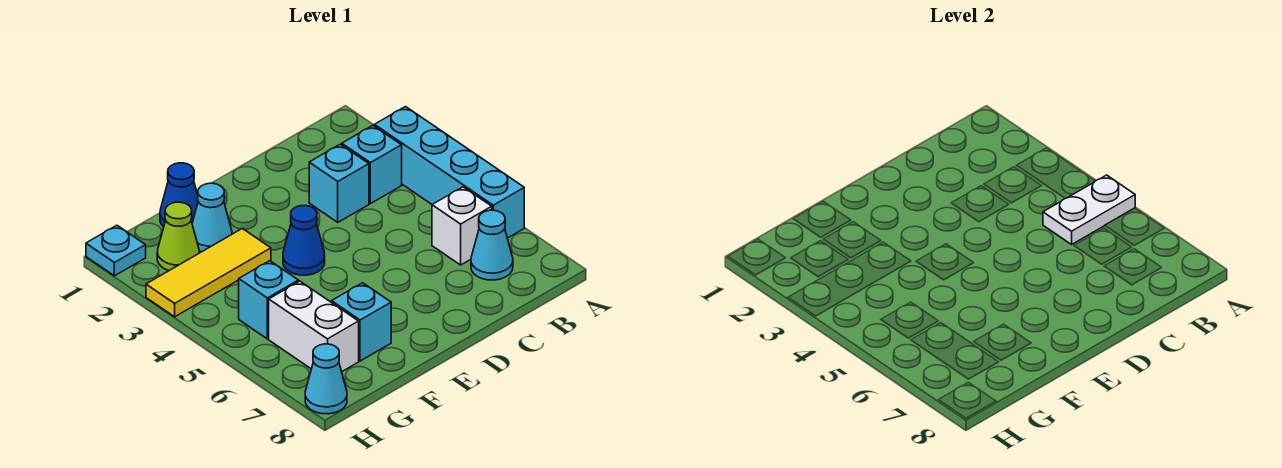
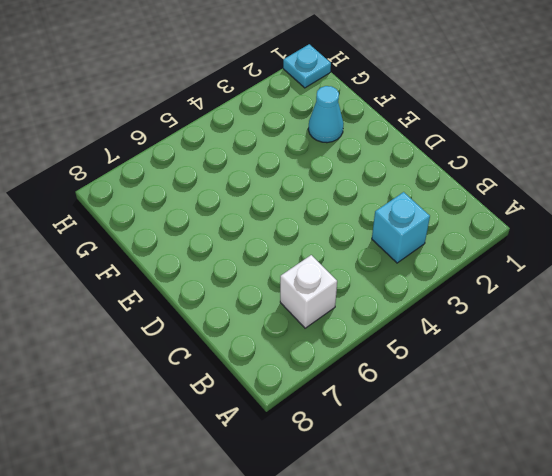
none -> cyan 1x4 brick [374,107,524,238]
none -> cyan 1x1 cone [471,210,513,280]
none -> cyan 1x1 brick [309,144,369,222]

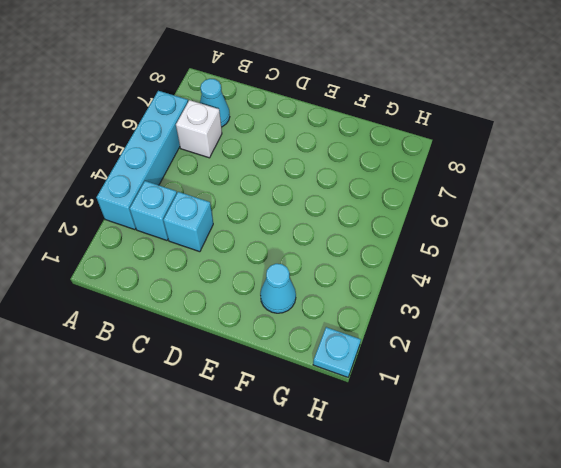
none -> blue 1x1 cone [283,206,325,275]
none -> blue 1x1 cone [160,163,198,227]
none -> yellow 1x3 tile [146,228,271,317]

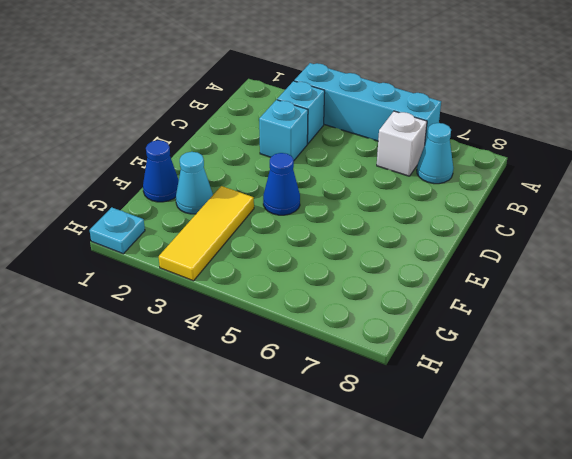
none -> cyan 1x1 brick [332,283,391,361]
none -> lime 1x1 cone [157,202,199,271]
none -> cyan 1x1 brick [239,261,298,339]

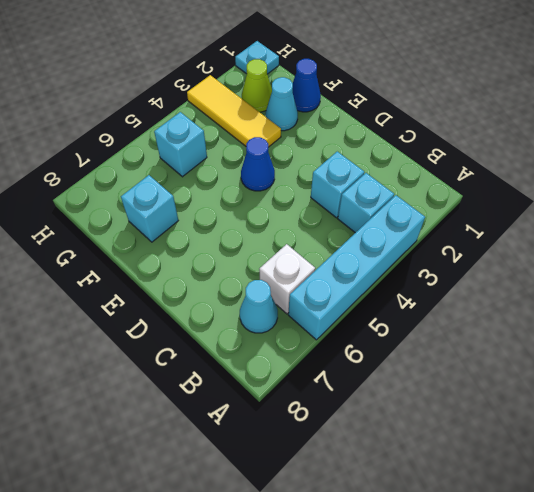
none -> white 1x2 brick [269,281,359,371]
none -> cyan 1x1 cone [305,344,347,414]
none -> white 1x2 plate [1043,175,1135,244]

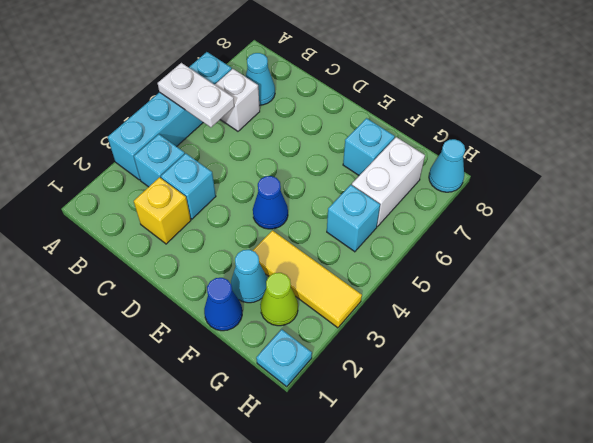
yellow 1x1 brick [134,177,191,244] -> none

